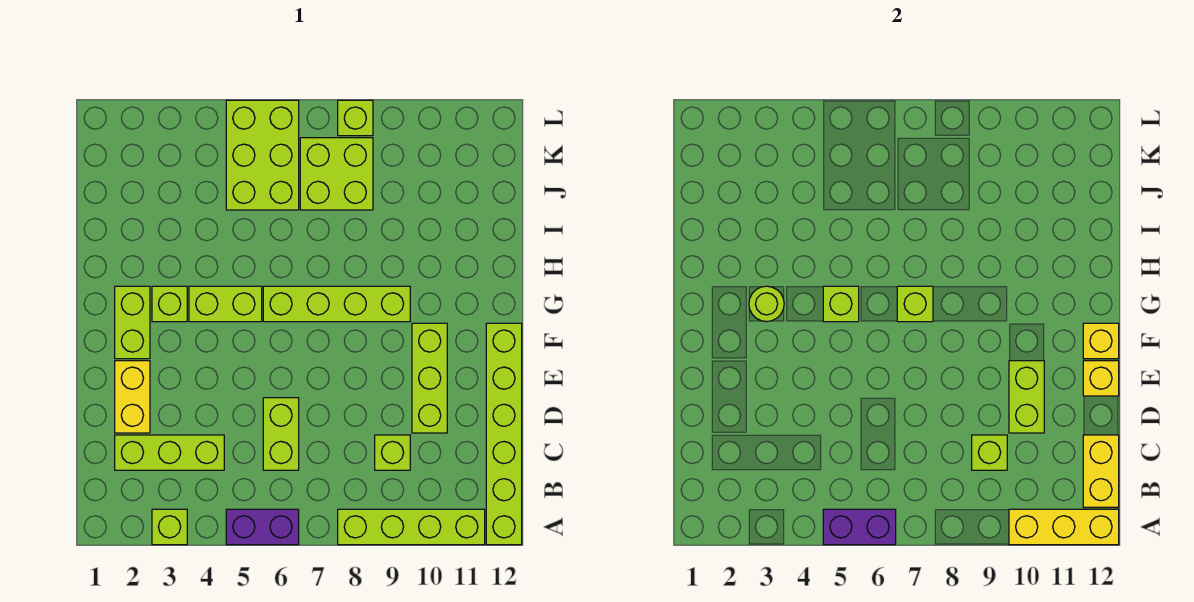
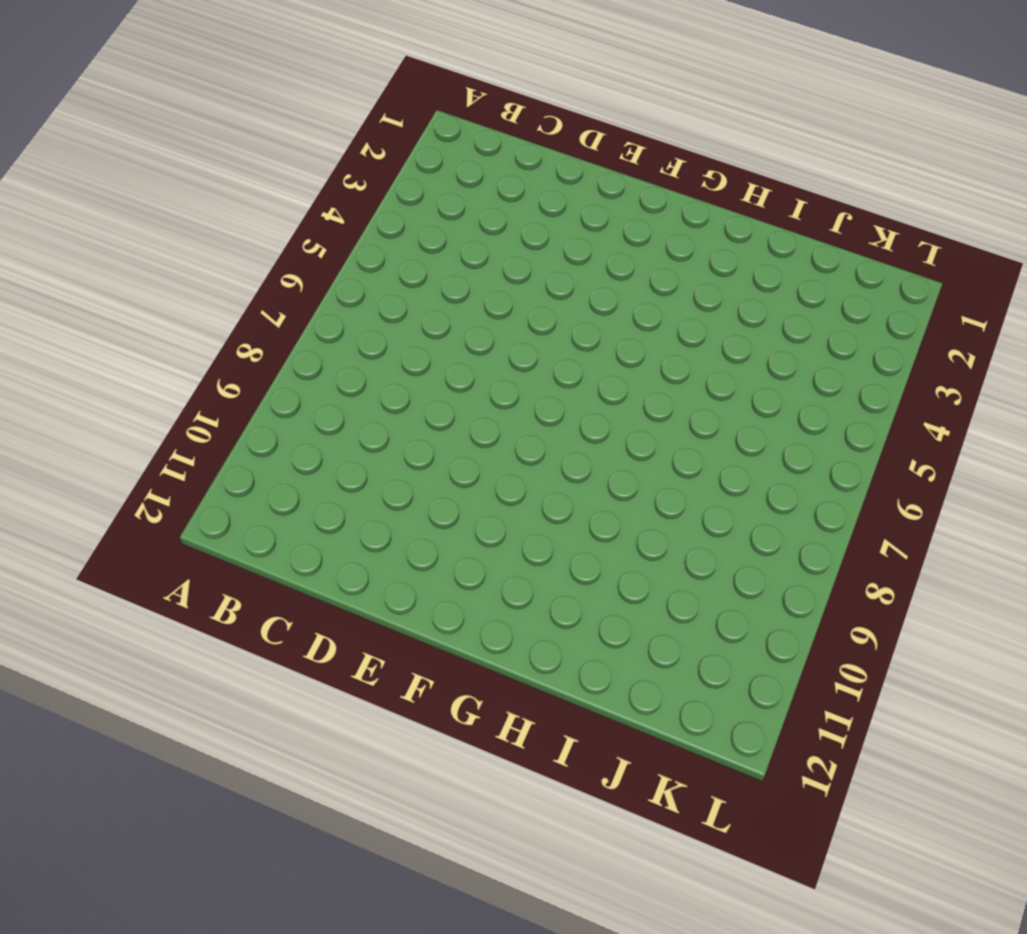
none -> lime 1x1 brick [152,509,187,545]
none -> purple 1x2 brick [226,509,299,545]
none -> lime 1x4 brick [338,509,485,545]

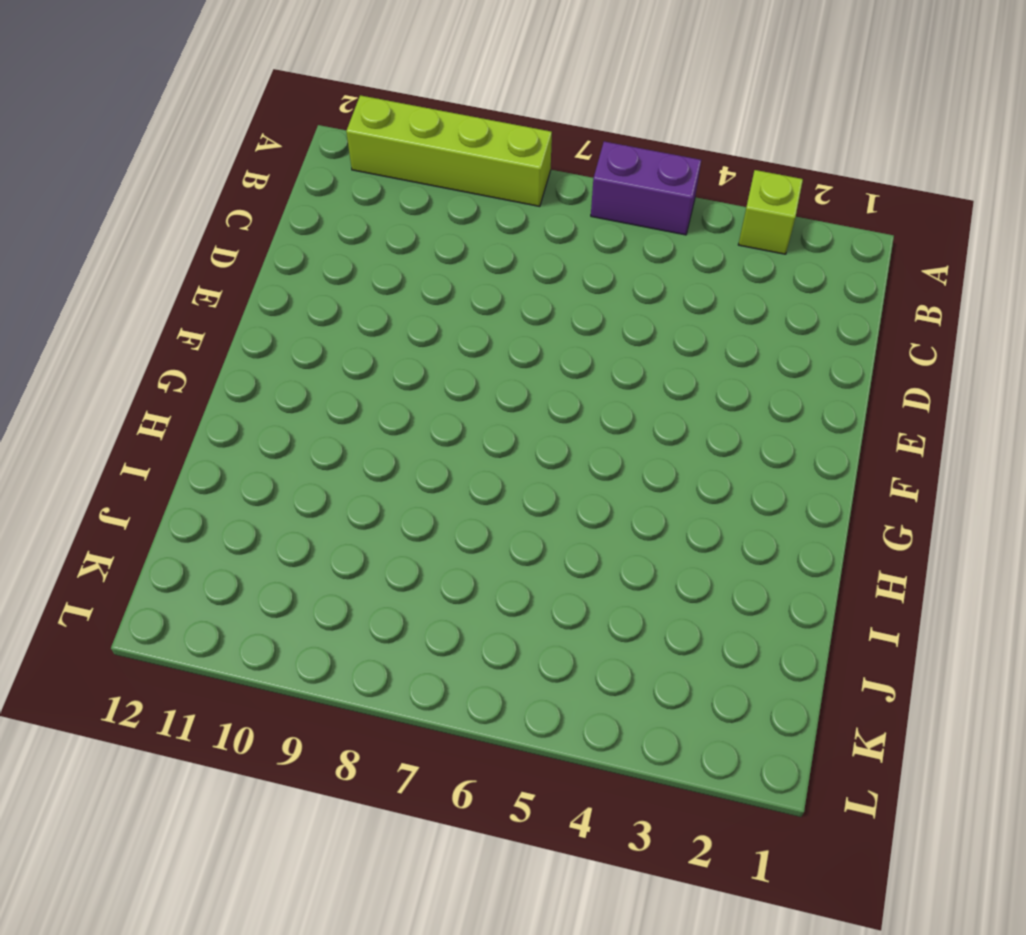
none -> lime 1x6 brick [486,323,522,545]
none -> lime 1x3 brick [115,435,224,470]
none -> lime 1x2 brick [263,398,299,470]

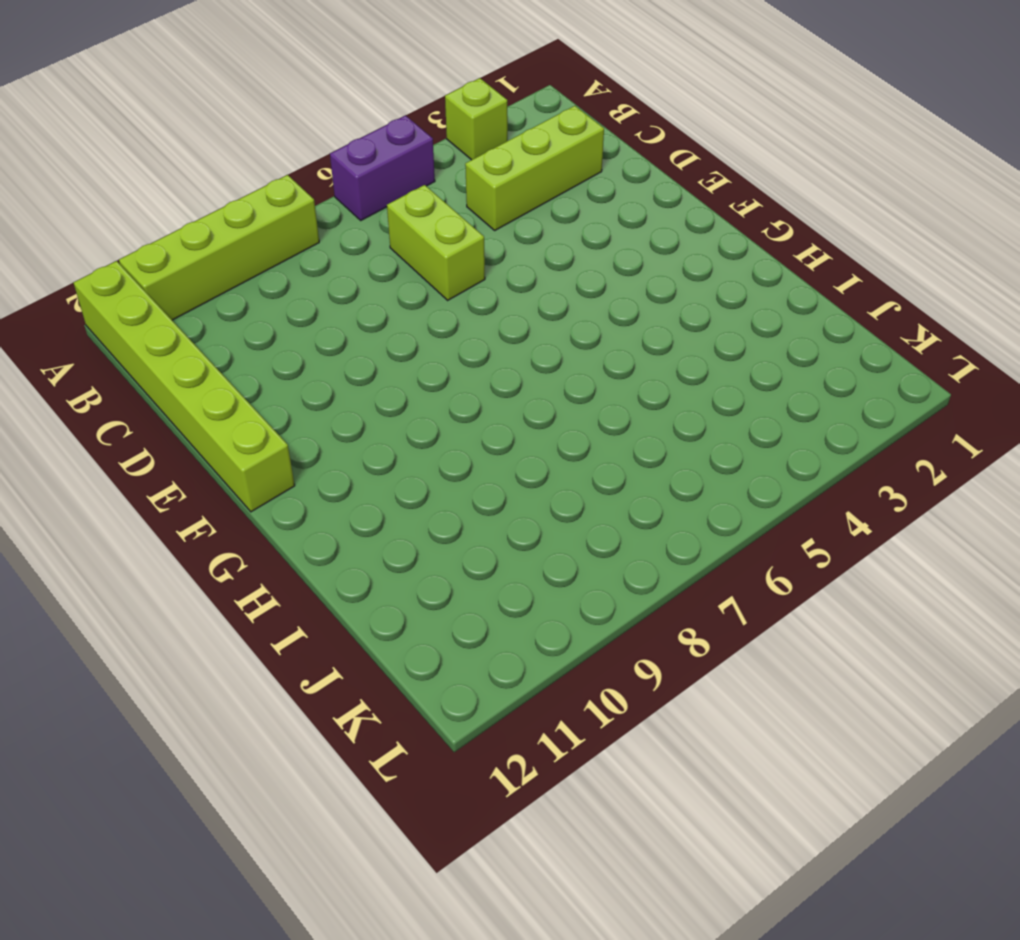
none -> lime 1x1 brick [375,435,410,470]
none -> yellow 1x2 brick [115,361,150,433]
none -> lime 1x3 brick [412,323,447,433]

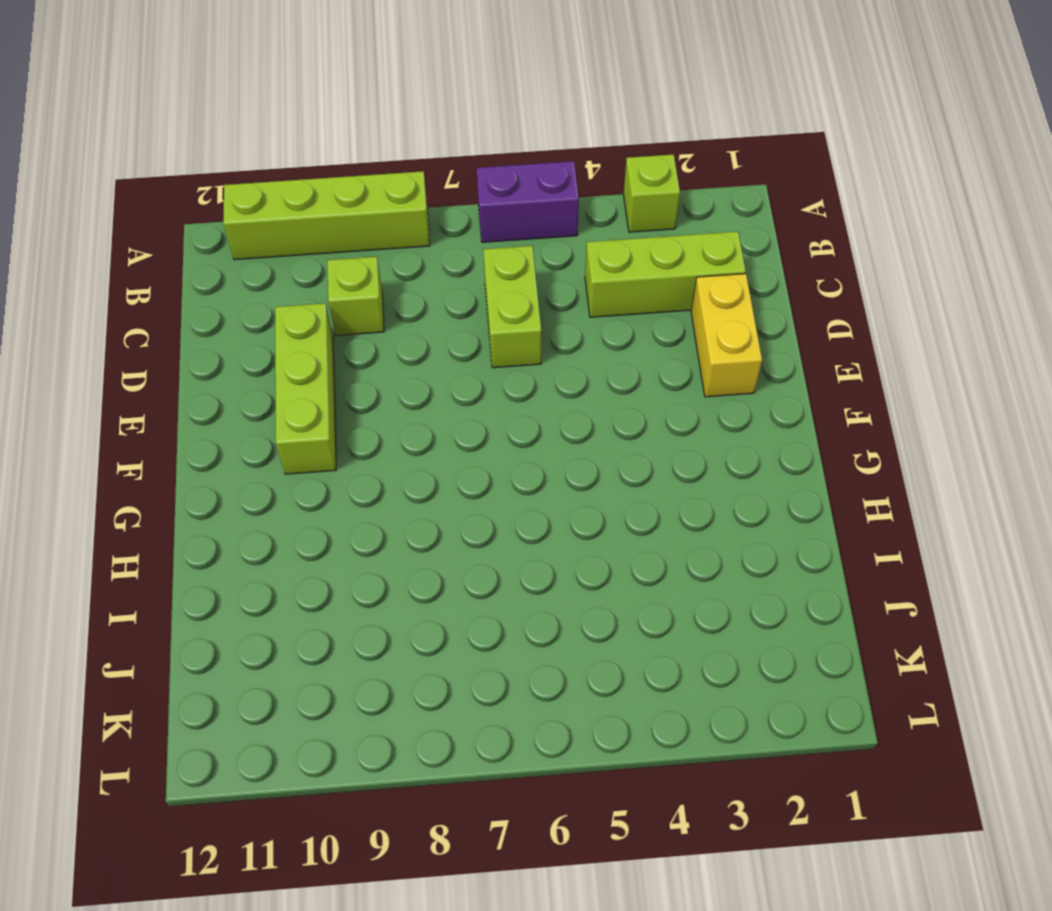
none -> lime 1x6 brick [486,323,522,545]
none -> lime 1x2 brick [115,286,150,359]
none -> lime 1x1 brick [152,286,187,322]

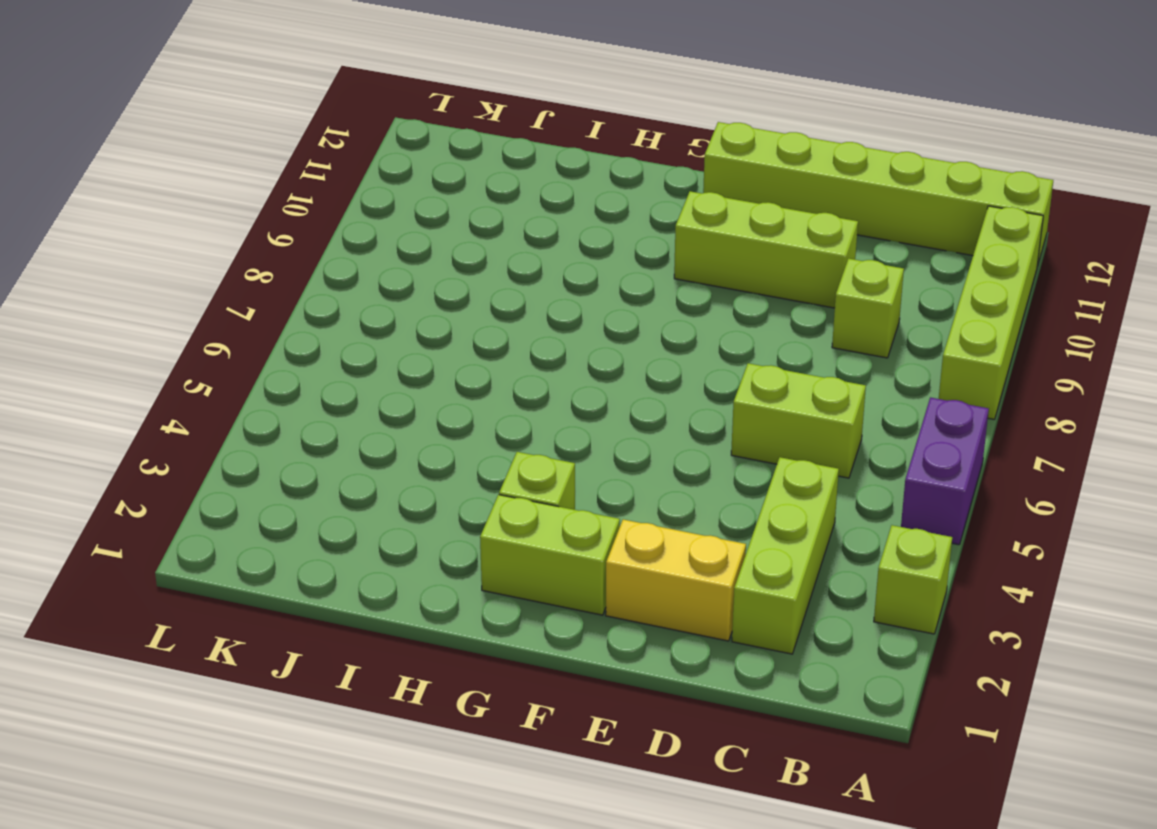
none -> lime 1x2 brick [189,286,262,322]
none -> lime 1x4 brick [263,286,410,322]
none -> lime 2x3 brick [226,100,299,210]

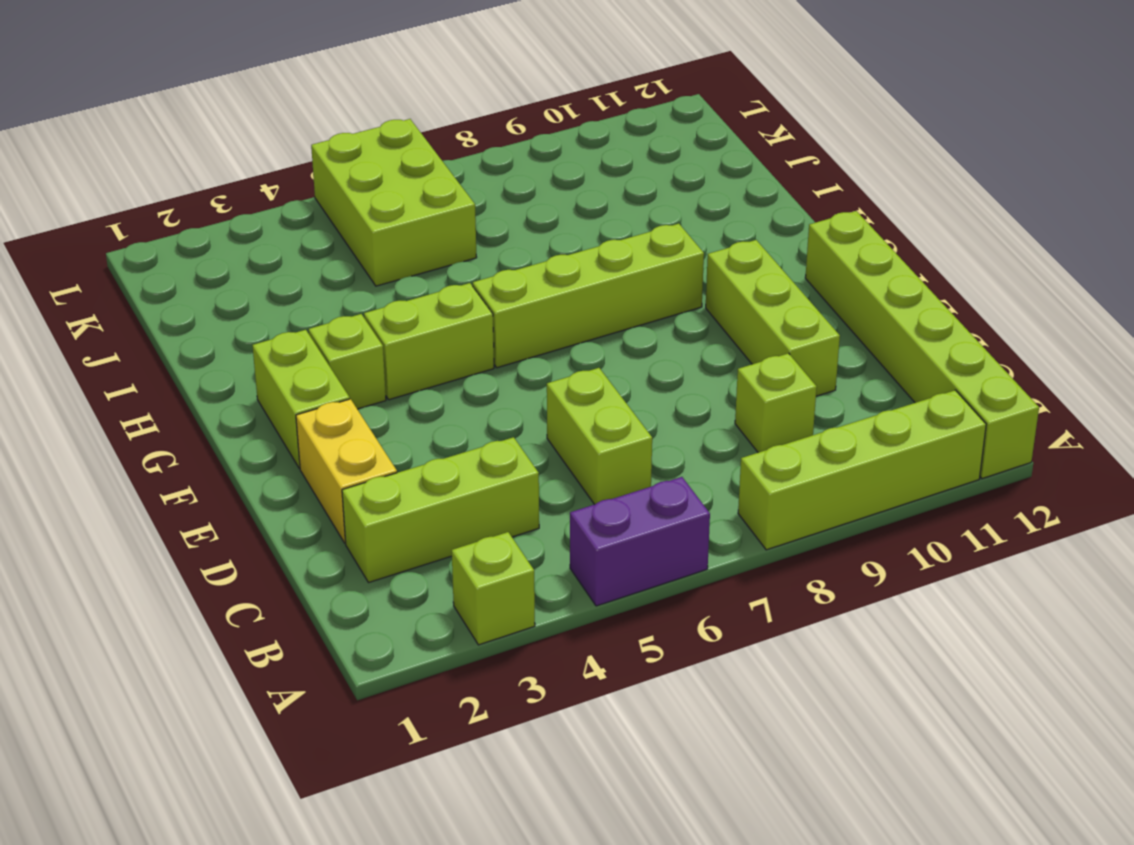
none -> lime 2x2 brick [300,138,373,210]
none -> lime 1x1 brick [338,100,373,136]
none -> purple 1x2 brick [823,509,896,545]

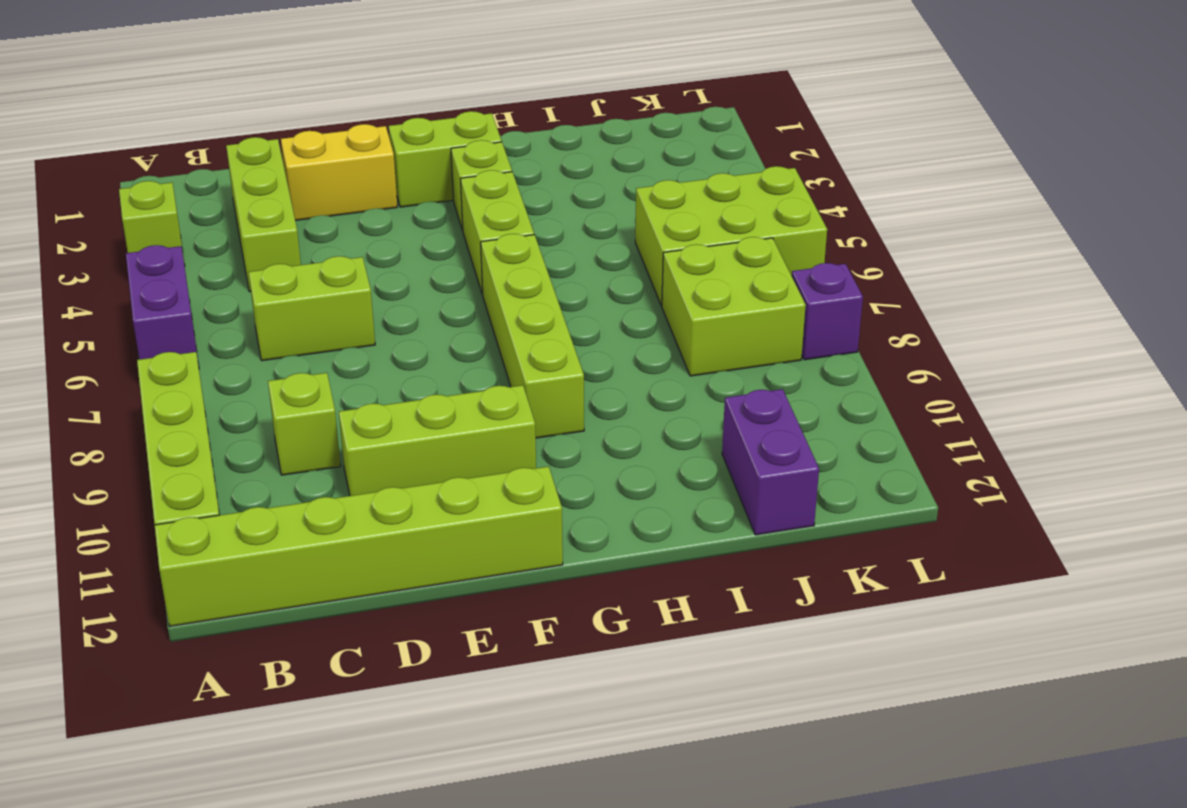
purple 1x2 brick [722,389,819,535] -> purple 1x2 brick moved to [823,509,896,545]
purple 1x1 brick [792,263,863,360] -> lime 1x1 brick [338,100,373,136]
none -> yellow 1x3 brick [1009,509,1119,545]
none -> yellow 1x2 brick [1083,435,1119,507]
none -> lime 1x1 brick [972,435,1007,470]

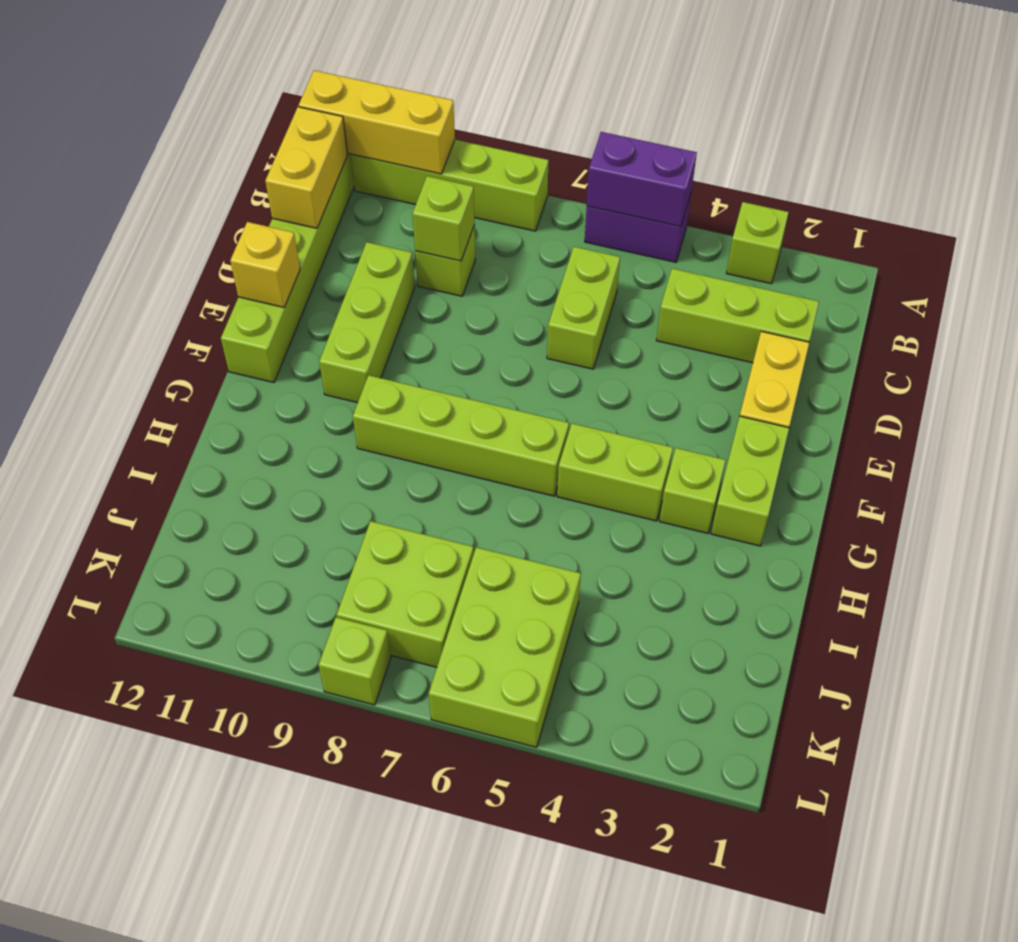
none -> lime 1x2 brick [1009,361,1044,433]
none -> yellow 1x1 brick [1083,323,1119,359]
none -> lime 1x1 round brick [749,286,784,322]

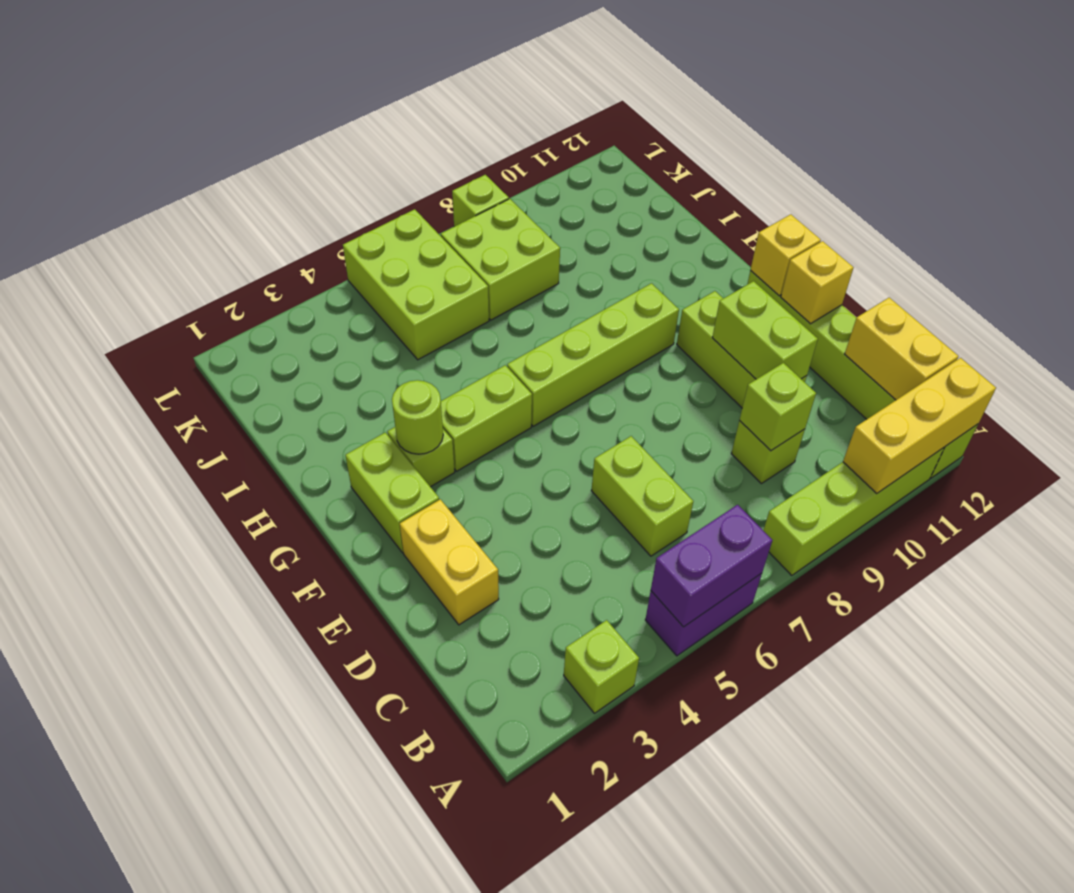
none -> lime 1x3 brick [115,435,224,470]
none -> lime 1x1 brick [823,286,859,322]
none -> lime 1x1 brick [897,286,933,322]

